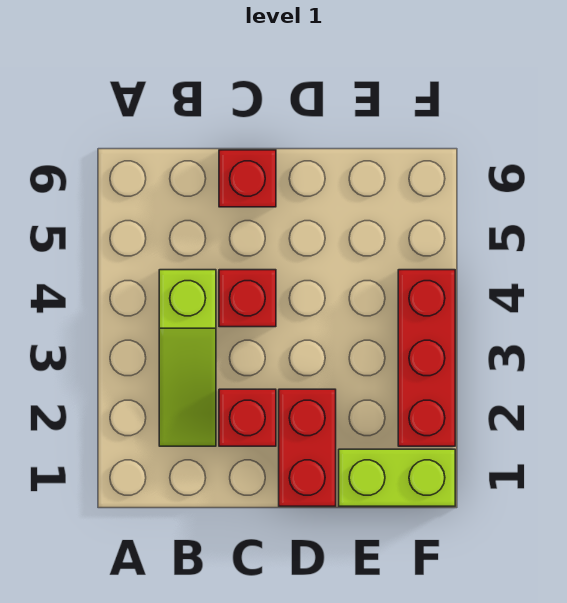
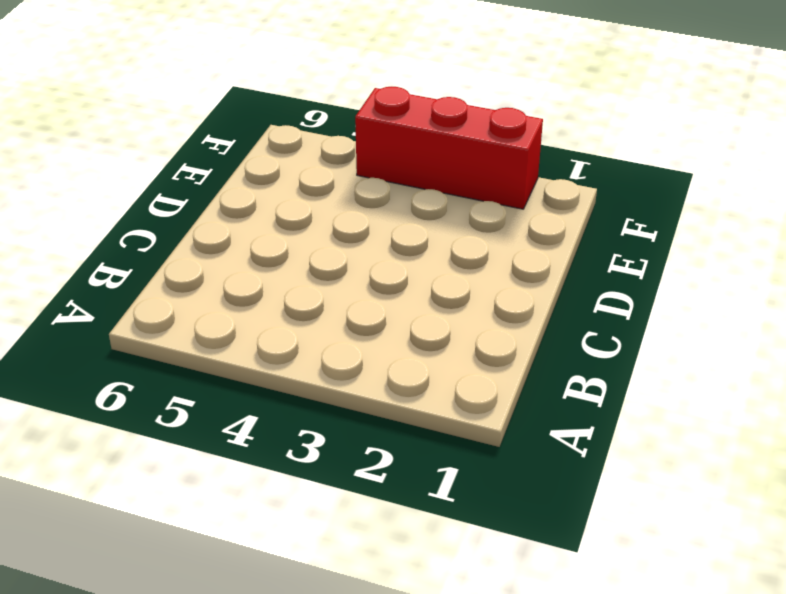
none -> lime 1x3 slope [159,270,216,446]
none -> red 1x1 brick [219,389,276,446]

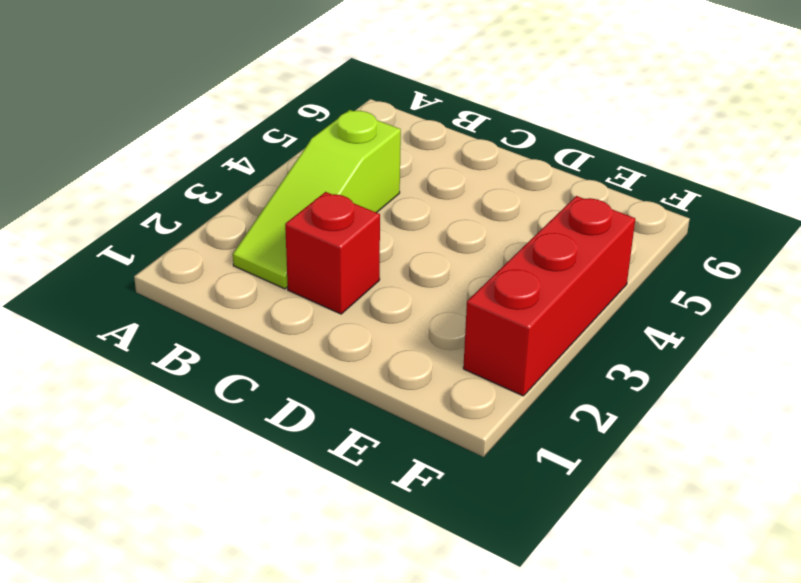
none -> red 1x1 brick [219,270,276,327]
none -> red 1x1 brick [219,150,276,207]

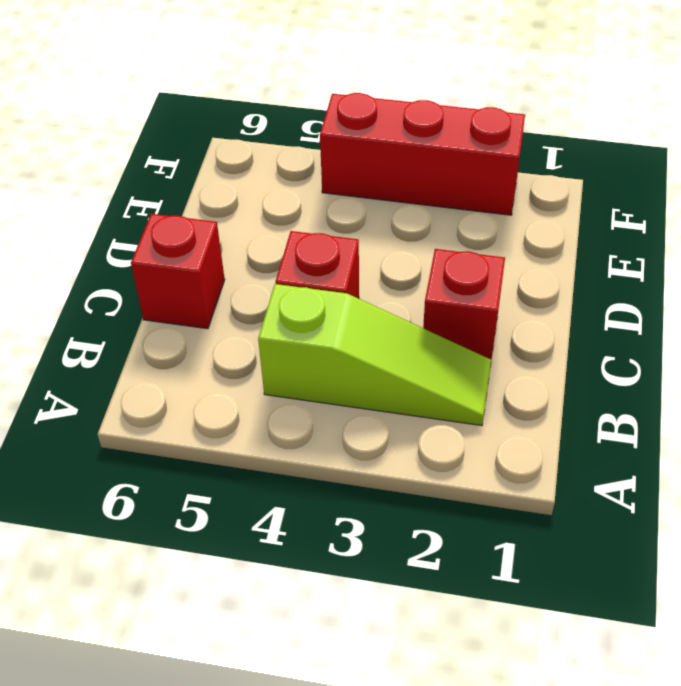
none -> red 1x2 brick [279,389,336,506]
none -> lime 1x2 brick [339,449,455,506]

